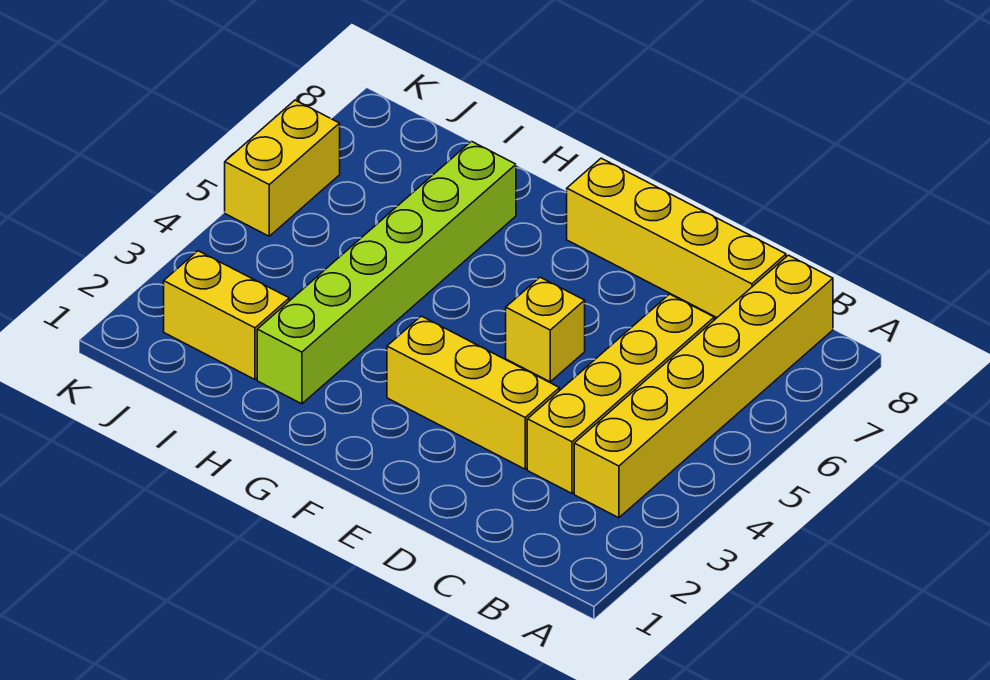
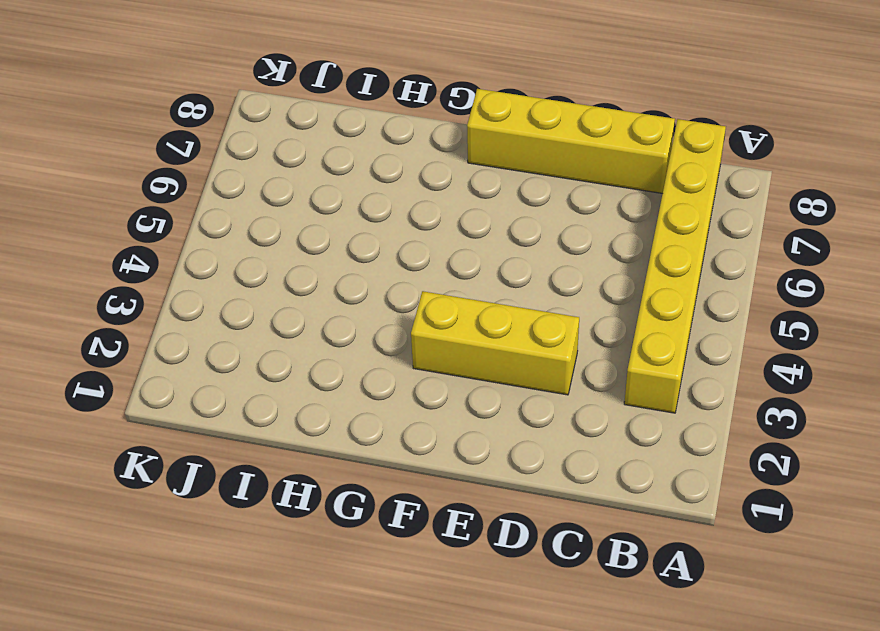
none -> yellow 1x4 brick [527,294,714,493]
none -> yellow 1x1 brick [506,277,585,382]

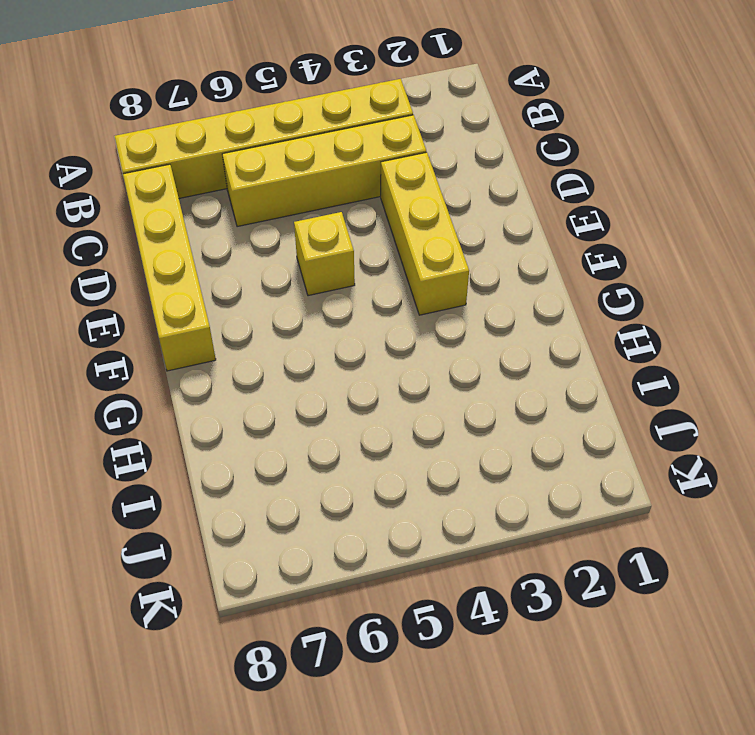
none -> lime 1x6 brick [257,141,516,404]
none -> yellow 1x2 brick [164,251,289,379]

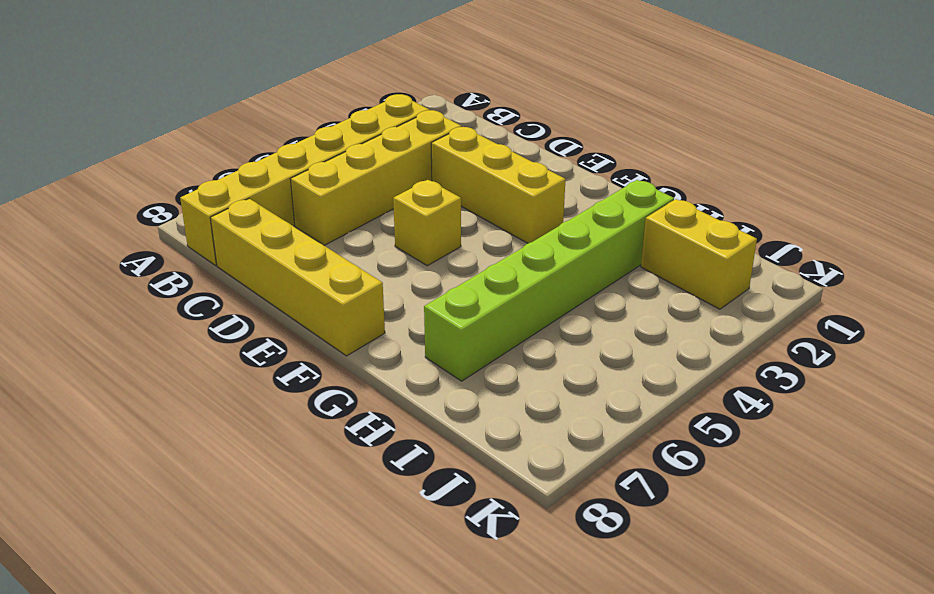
none -> yellow 1x2 brick [225,100,340,236]

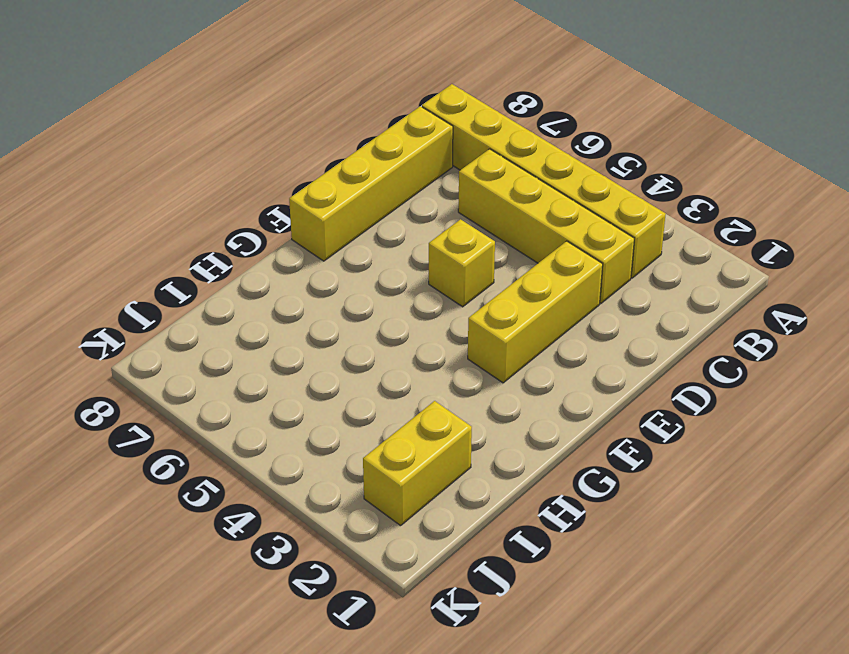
none -> lime 1x6 brick [257,141,516,404]
none -> yellow 1x2 brick [225,100,340,236]

